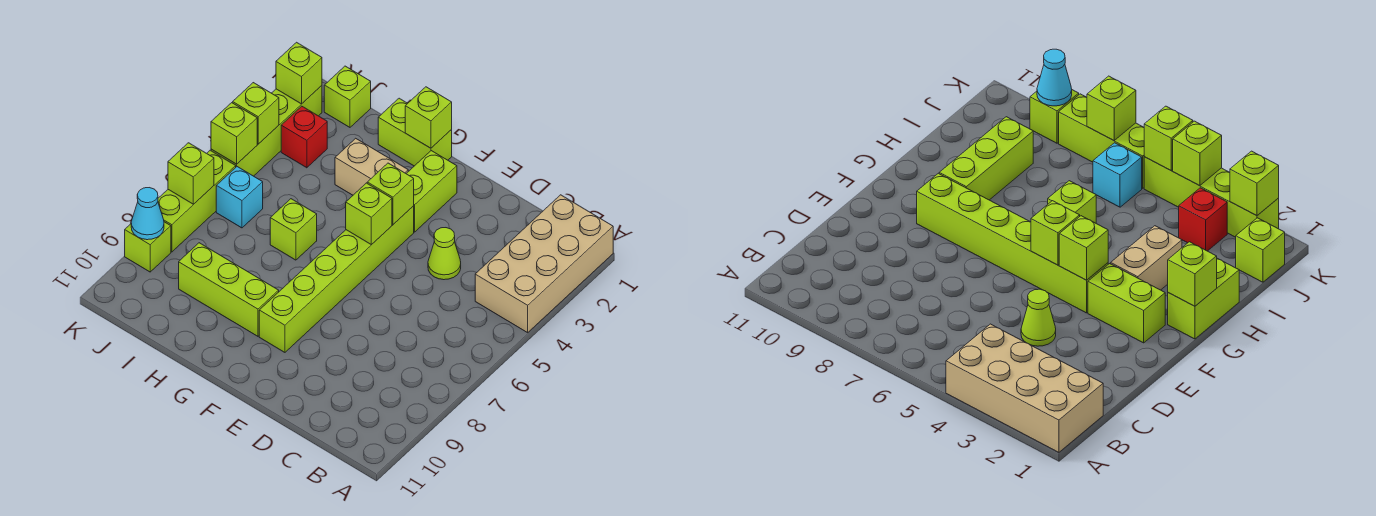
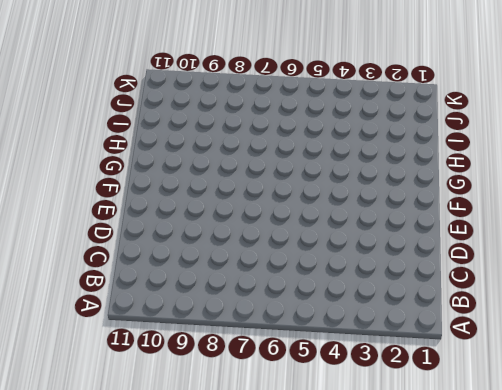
none -> tan 2x4 brick [475,195,613,333]
none -> lime 1x1 cone [428,228,461,280]
none -> lime 1x2 brick [406,151,457,232]

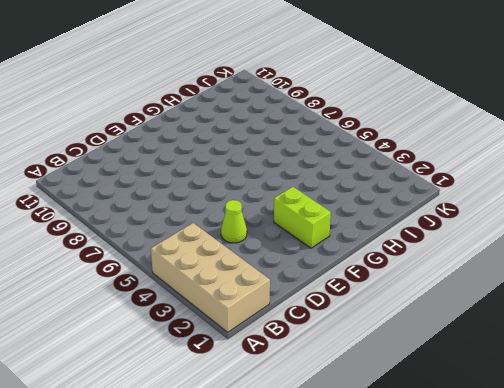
none -> lime 1x6 brick [259,206,414,352]
none -> lime 1x2 brick [378,98,452,166]
none -> tan 1x2 brick [335,138,408,195]

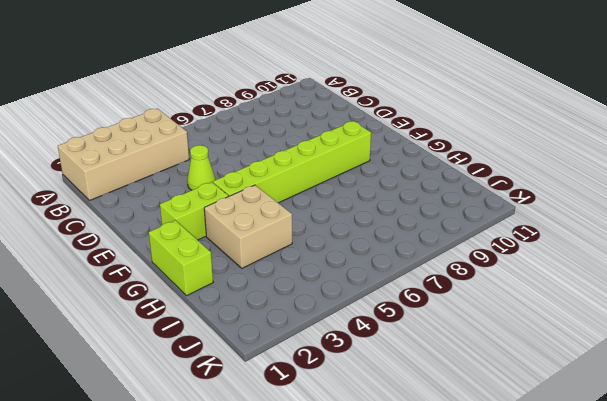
tan 2x2 brick [204,185,292,268] -> tan 1x2 brick [335,138,408,195]
none -> lime 1x3 brick [179,243,279,336]
none -> lime 1x1 brick [270,199,317,260]
none -> lime 1x1 brick [324,66,371,127]

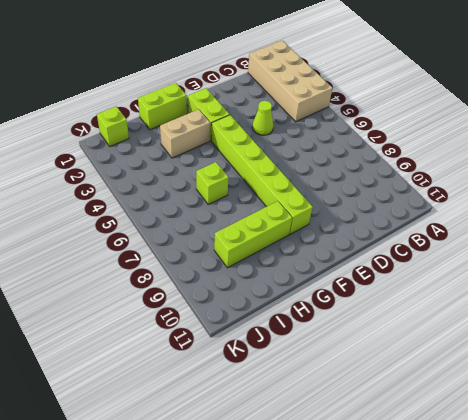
none -> red 1x1 brick [281,106,327,168]
none -> cyan 1x1 brick [216,167,263,228]
none -> lime 1x4 brick [211,86,322,176]

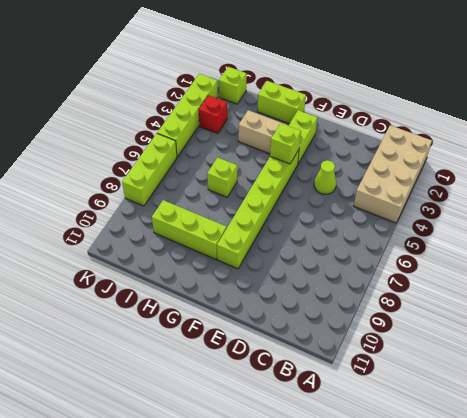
none -> cyan 1x1 brick [216,167,263,228]
none -> lime 1x1 brick [125,222,171,272]
none -> lime 1x1 brick [346,183,392,245]

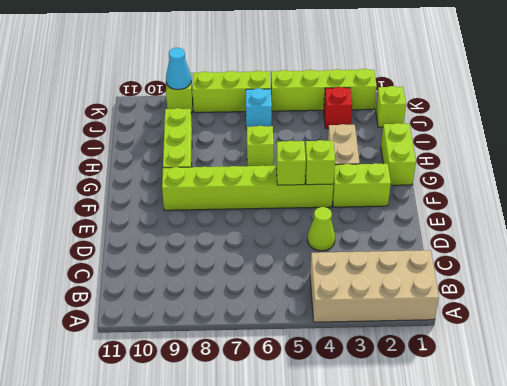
none -> lime 1x1 brick [405,87,452,148]
none -> lime 1x1 brick [276,42,322,104]
none -> lime 1x1 brick [233,83,279,144]

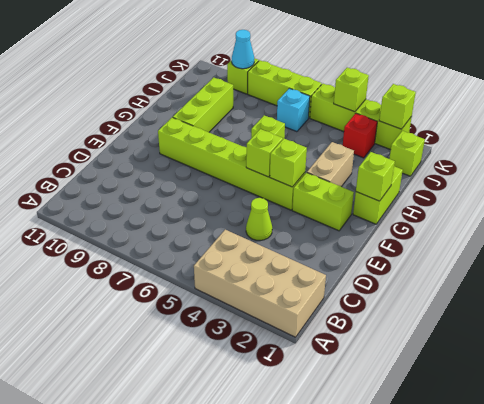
none -> lime 1x1 brick [211,103,257,164]
none -> lime 1x1 brick [168,143,214,204]

